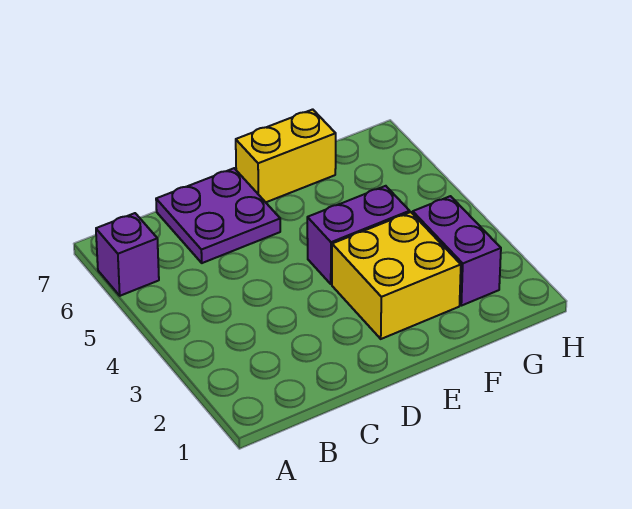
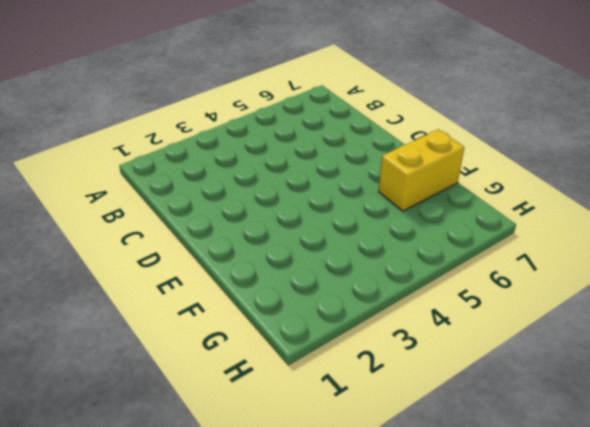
yellow 1x2 brick [379,129,464,211] -> yellow 1x2 brick turned to [236,109,336,202]
none -> purple 1x1 brick [96,213,159,296]
none -> purple 2x2 plate [156,168,280,263]

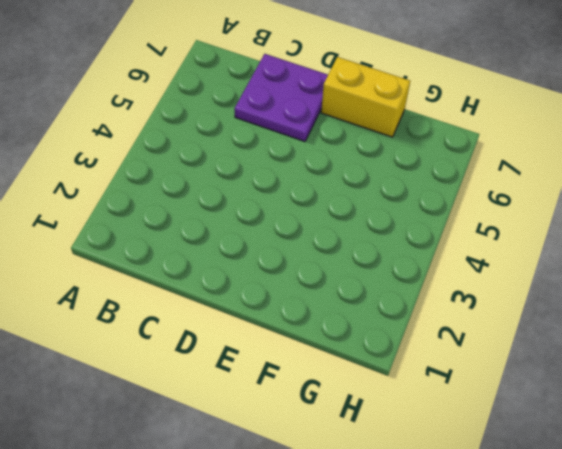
none -> purple 1x1 brick [96,213,159,296]
none -> yellow 2x2 brick [332,212,461,339]

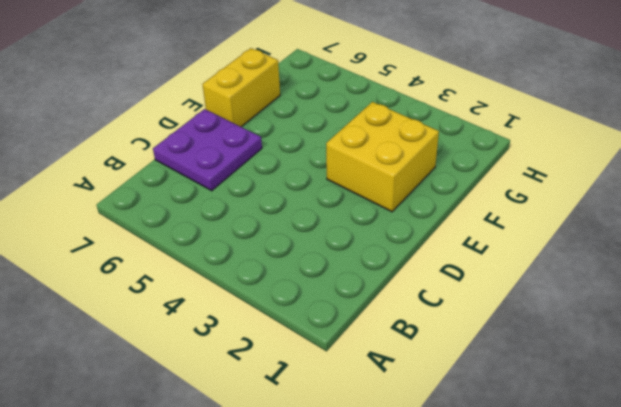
none -> purple 1x1 brick [96,213,159,296]
none -> purple 1x2 brick [307,186,410,284]

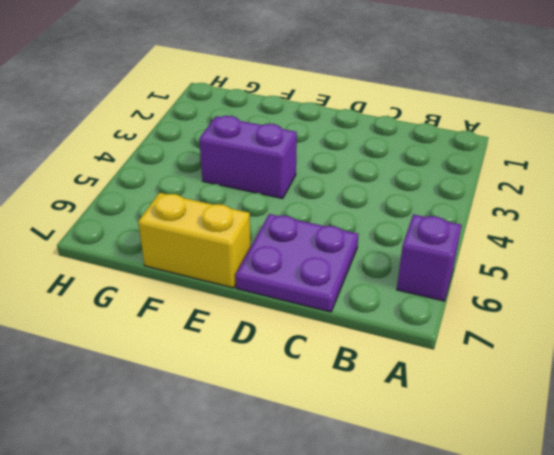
none -> yellow 2x2 brick [332,212,461,339]
none -> purple 1x2 brick [413,196,501,306]

